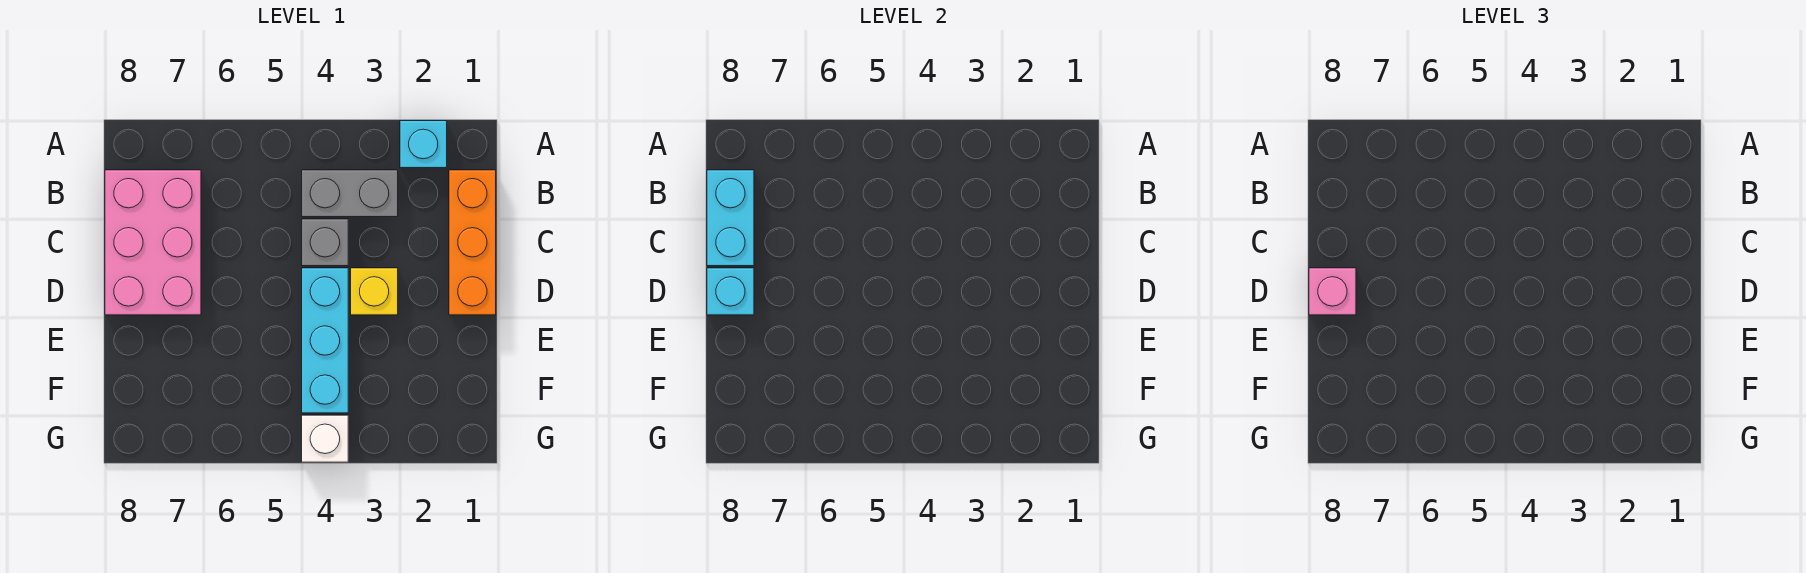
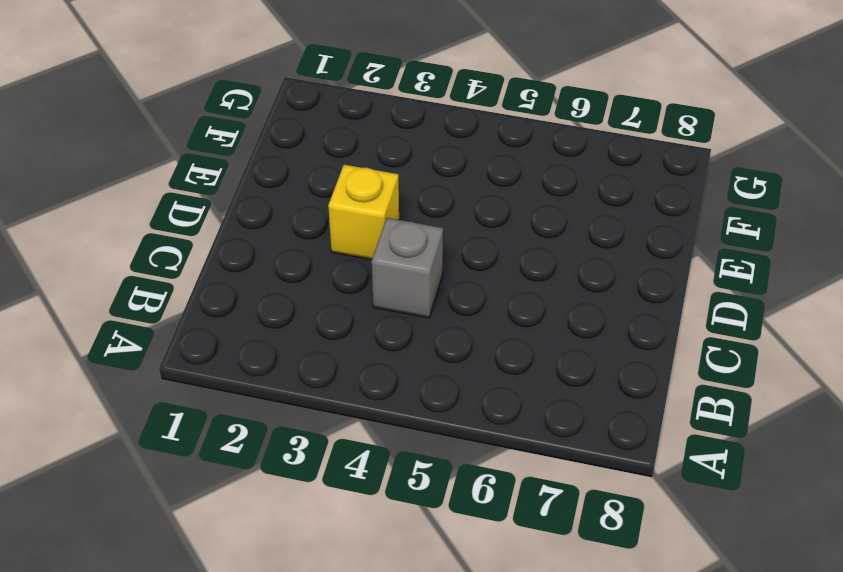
none -> cyan 1x1 brick [400,121,447,168]
none -> orange 1x3 brick [449,170,496,315]

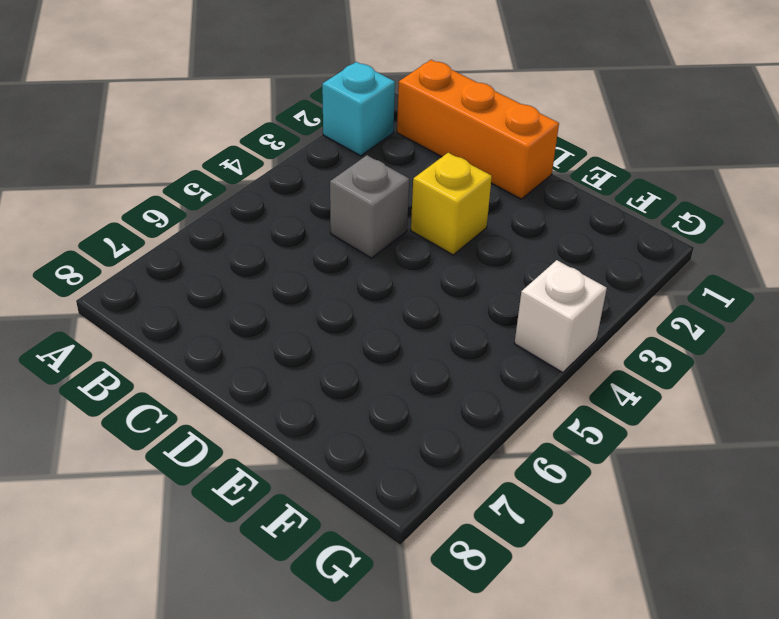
none -> grey 1x2 brick [302,170,398,217]
none -> pink 2x3 brick [105,170,201,315]

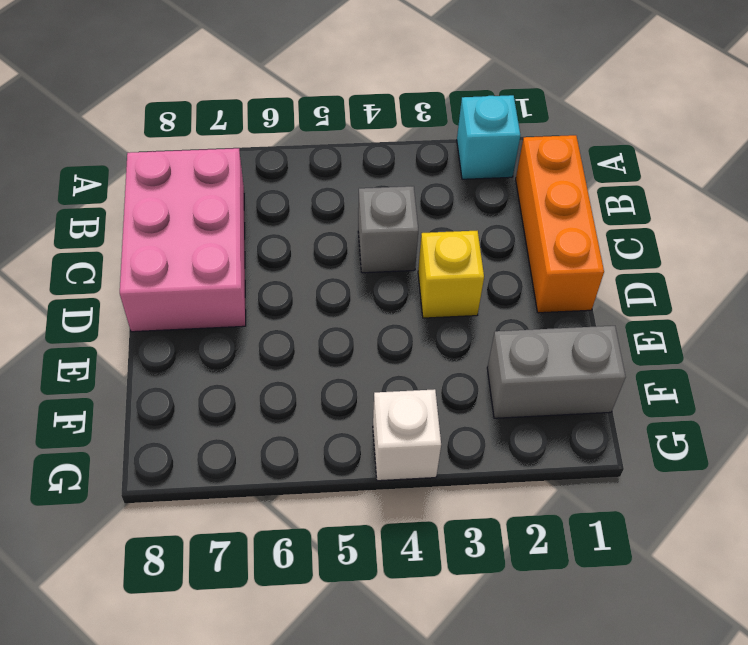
grey 1x2 brick [487,326,626,418] -> grey 1x2 brick moved to [302,170,398,217]
none -> cyan 1x3 brick [302,268,348,413]
none -> cyan 1x2 brick [707,170,754,266]

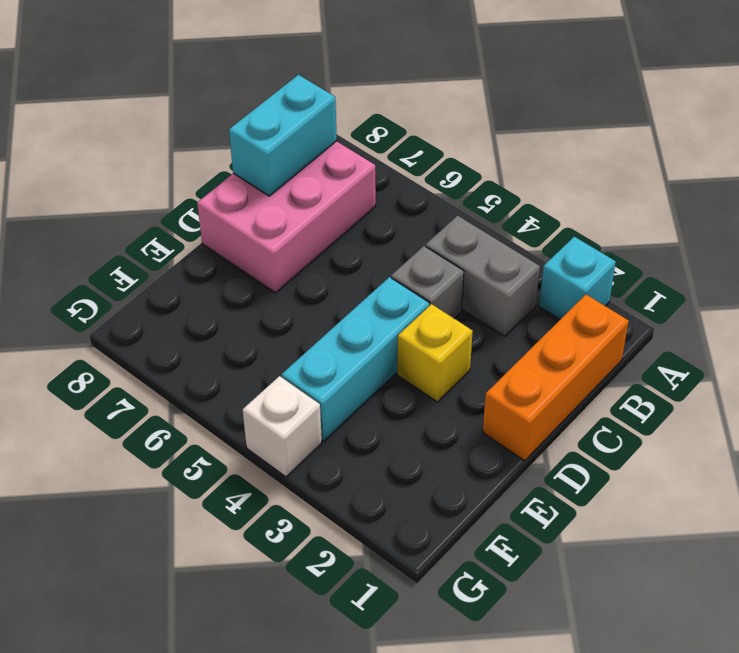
none -> cyan 1x1 brick [707,268,754,315]
none -> pink 1x1 brick [1309,268,1356,315]

